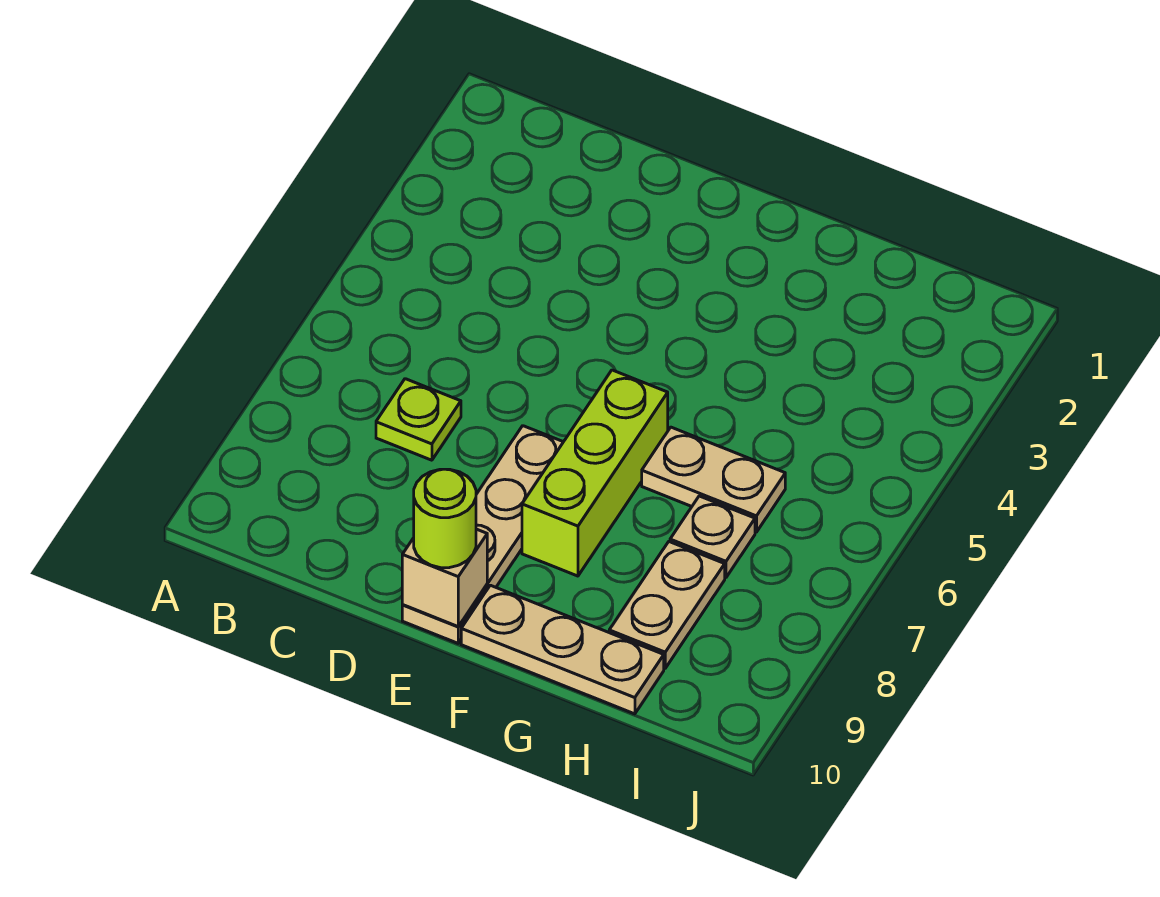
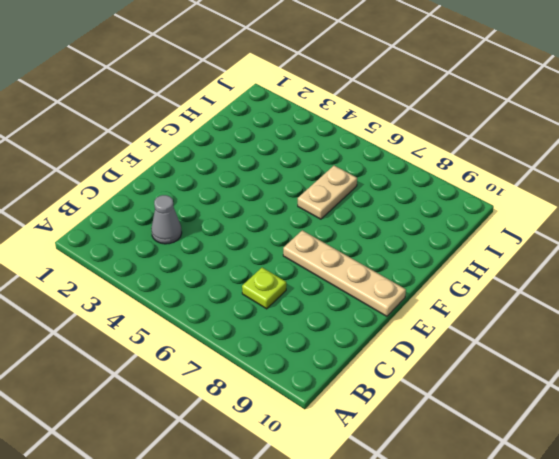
grey 1x1 cone [151,195,182,244] -> none
none -> lime 1x3 brick [522,370,668,576]
none -> tan 1x3 plate [461,585,664,714]

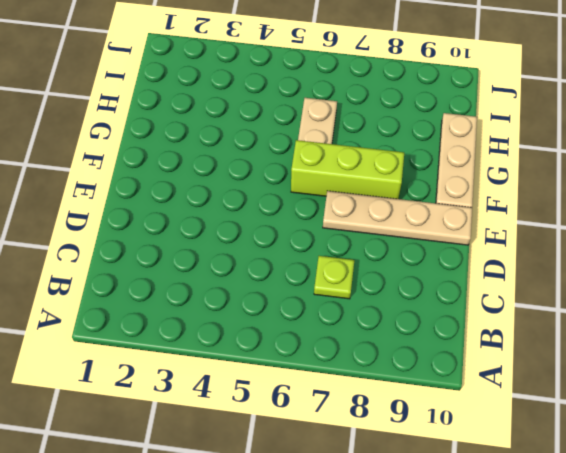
none -> tan 1x1 plate [670,496,755,578]
none -> tan 1x2 plate [609,542,725,668]

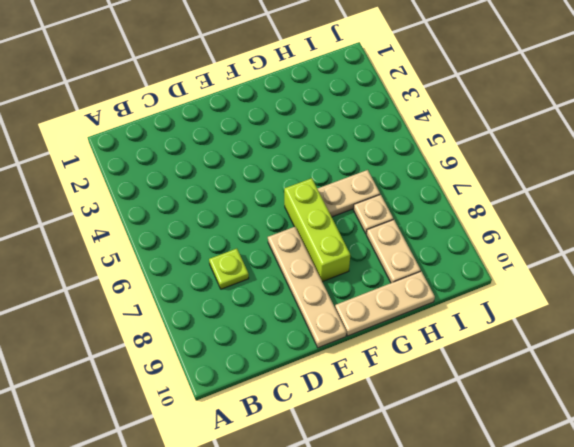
none -> tan 1x1 brick [402,529,487,626]
none -> lime 1x1 round brick [414,469,476,568]

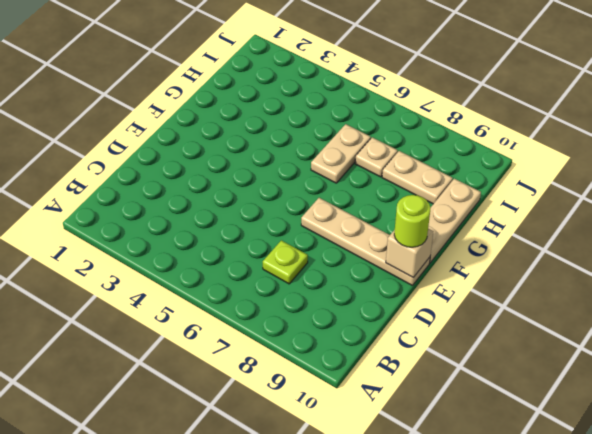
none -> lime 1x3 brick [522,370,668,576]

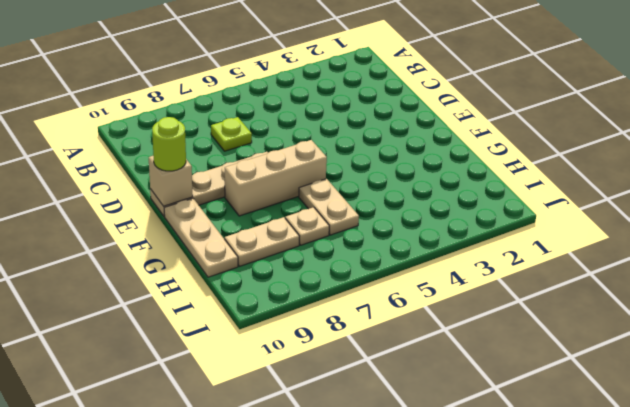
tan 1x3 brick [225,140,327,216] -> lime 1x3 brick [522,370,668,576]

